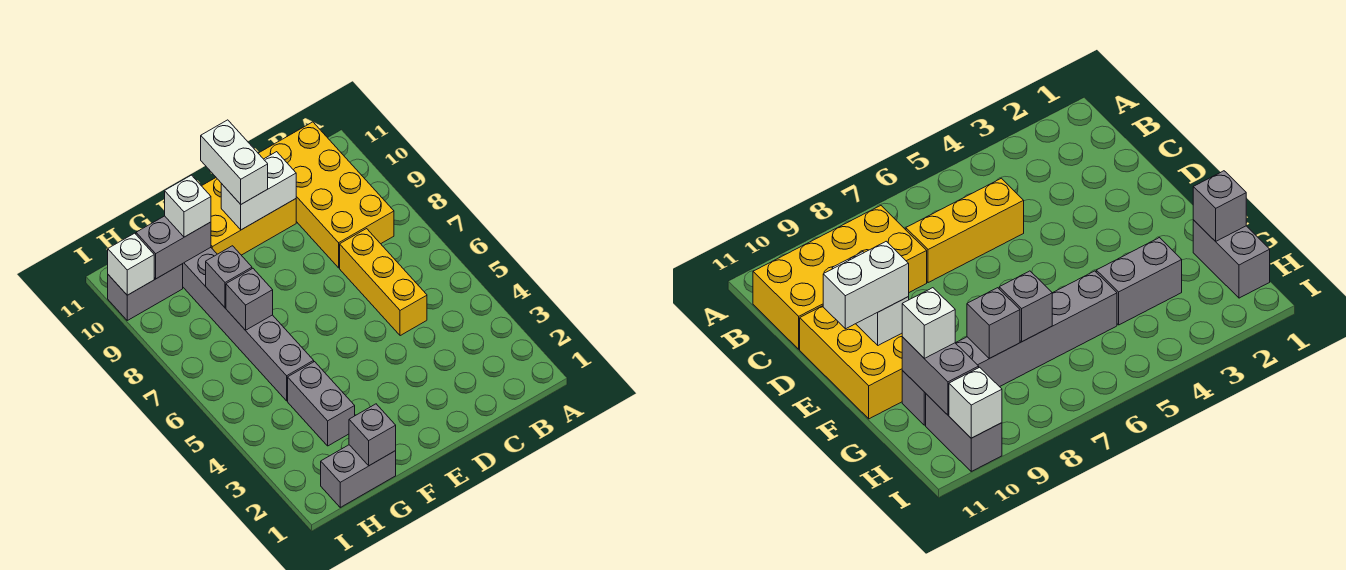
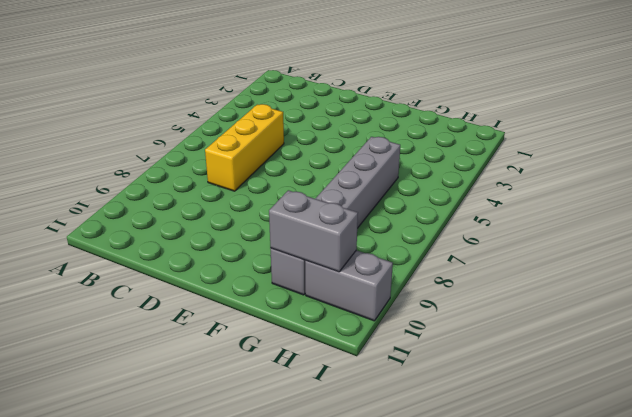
none -> yellow 2x4 brick [258,122,394,268]
none -> yellow 2x3 brick [202,178,296,255]
none -> grey 1x2 brick [321,445,396,507]

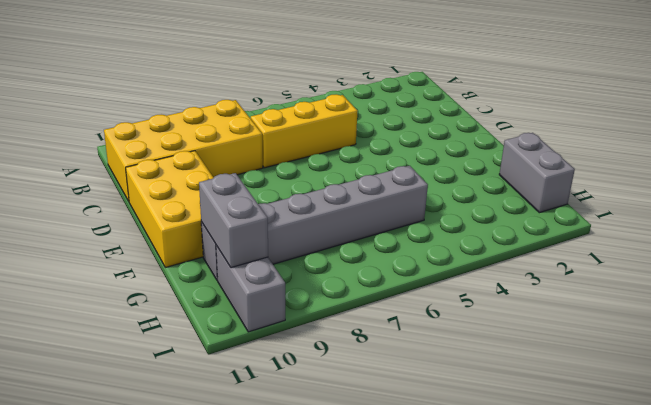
none -> grey 1x2 brick [288,362,355,446]
none -> white 1x2 brick [221,152,296,230]
none -> grey 1x1 brick [349,404,396,466]

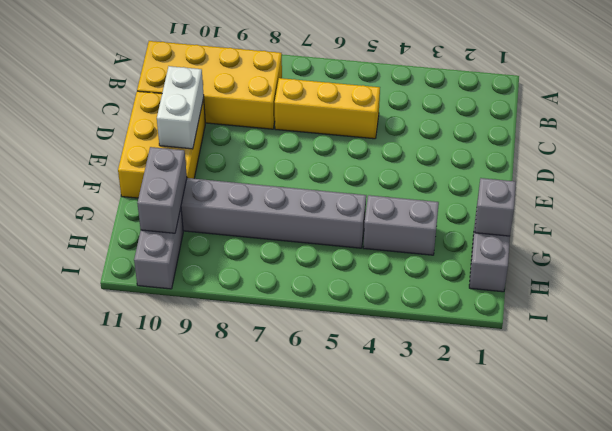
none -> grey 1x1 brick [226,269,273,330]
none -> grey 1x1 brick [206,246,252,308]
none -> white 1x1 brick [108,233,154,295]

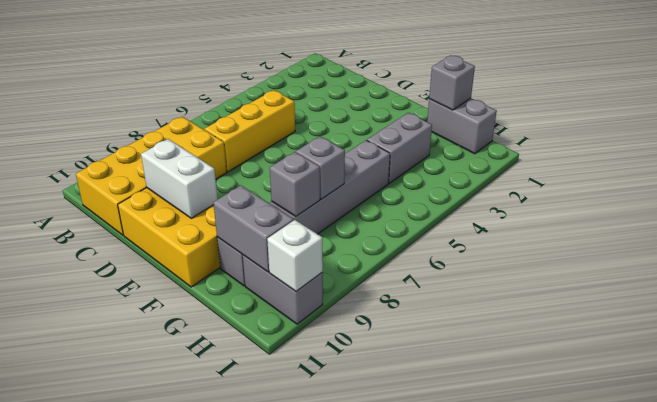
none -> white 1x2 brick [201,120,268,204]
none -> white 1x1 brick [165,175,211,237]

